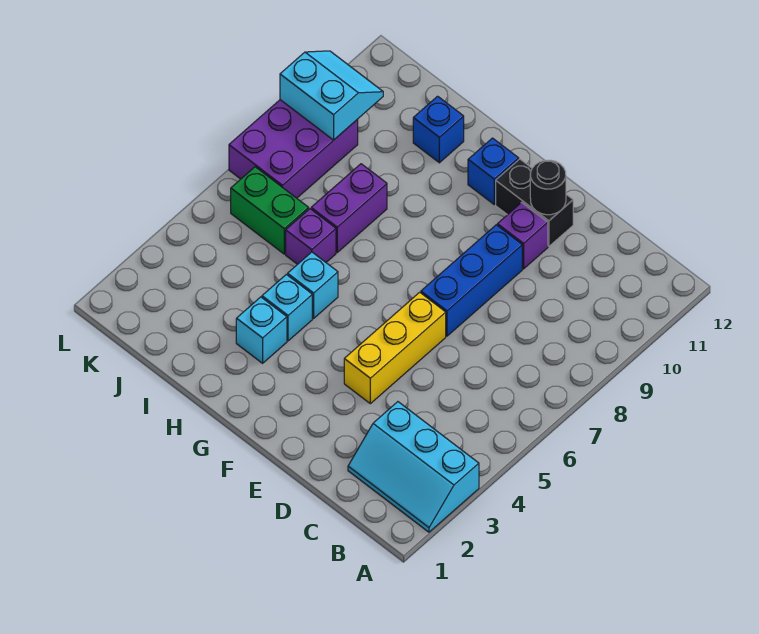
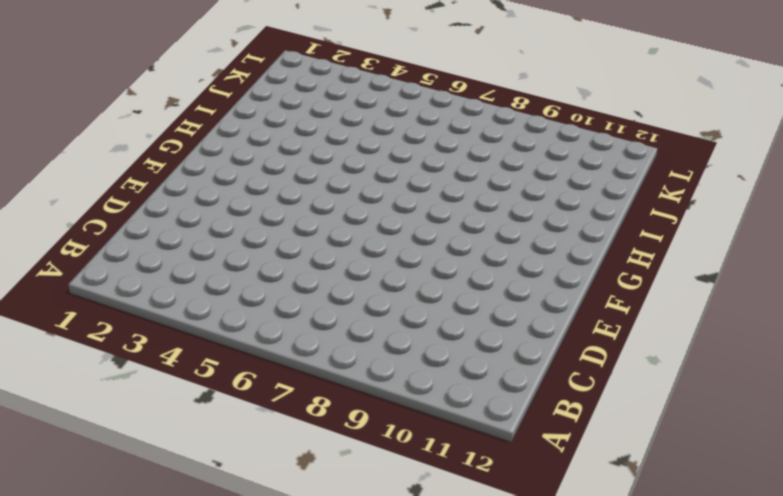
none -> cyan 2x3 slope [348,402,479,532]
none -> yellow 1x3 brick [344,292,446,404]
none -> blue 1x3 brick [421,225,522,336]

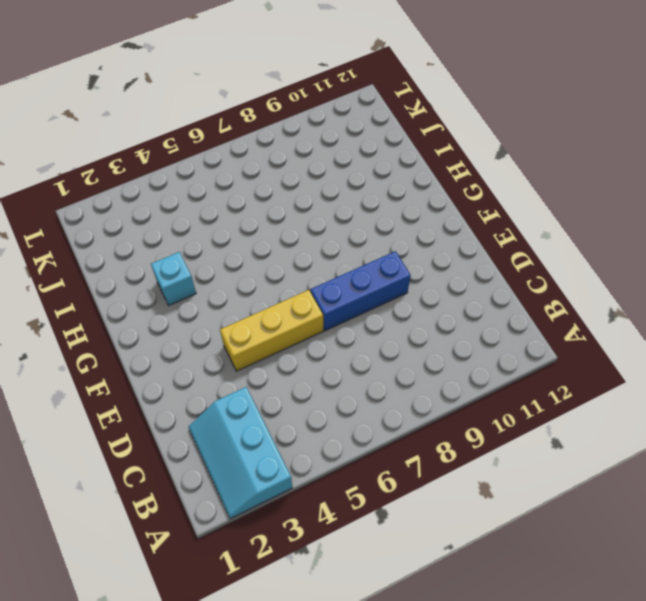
none -> purple 1x1 brick [497,202,548,269]
none -> black 1x2 brick [496,159,573,246]
none -> blue 1x1 brick [468,138,519,204]

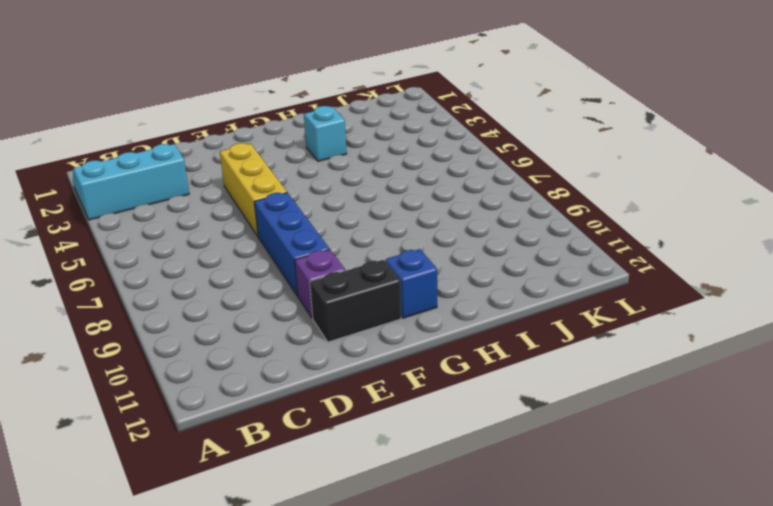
none -> cyan 1x1 brick [262,274,312,341]
none -> cyan 1x1 brick [288,252,338,318]
none -> purple 1x1 brick [286,209,336,264]

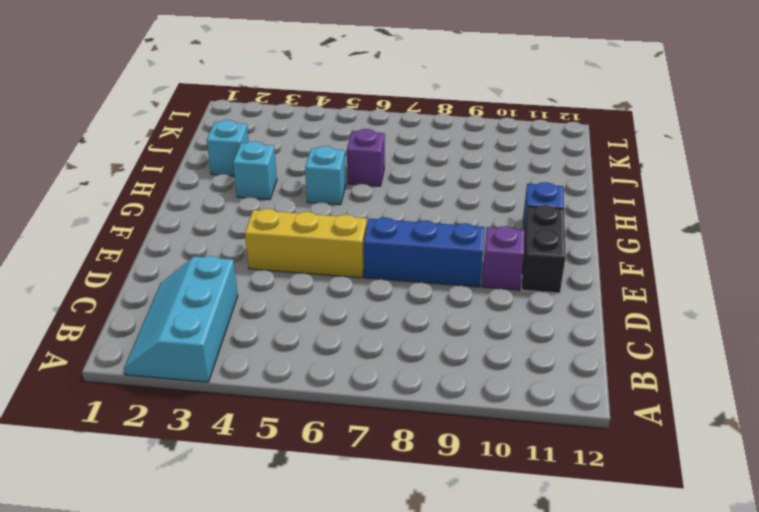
cyan 1x1 brick [207,120,249,176] -> cyan 1x1 brick moved to [262,274,312,341]
none -> purple 1x2 brick [311,164,387,252]
none -> blue 1x1 brick [413,96,464,163]
none -> green 1x2 brick [231,167,309,254]

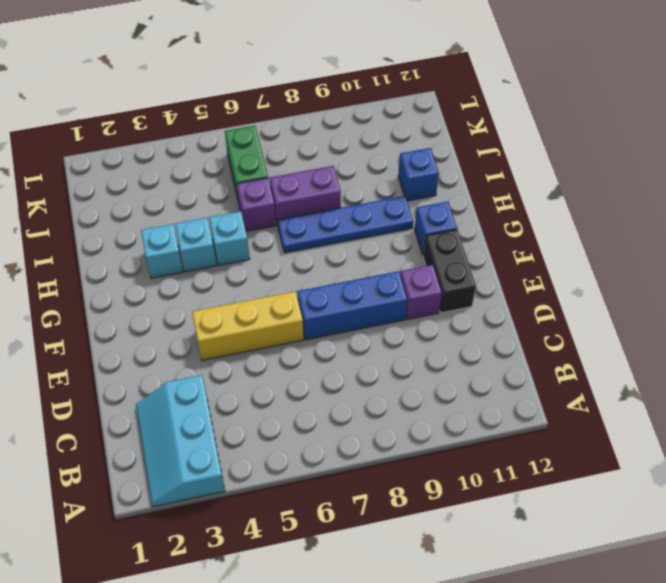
blue 1x4 plate [277,196,413,253] -> none
none -> purple 2x3 brick [229,100,358,198]
none -> black 1x1 round brick [530,160,566,215]
none -> cyan 2x2 slope [280,51,383,140]

